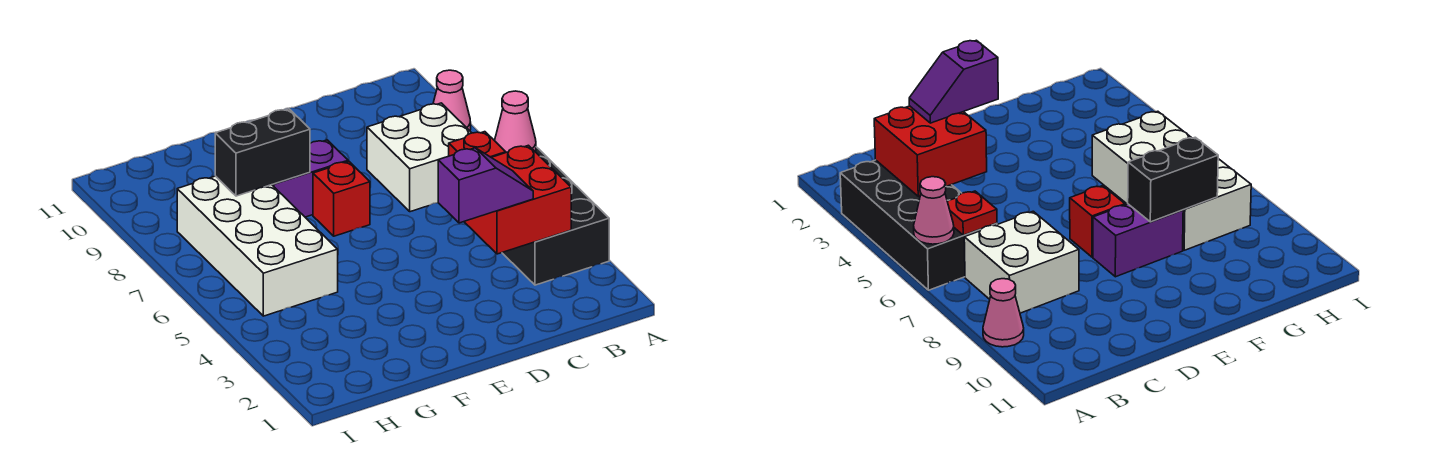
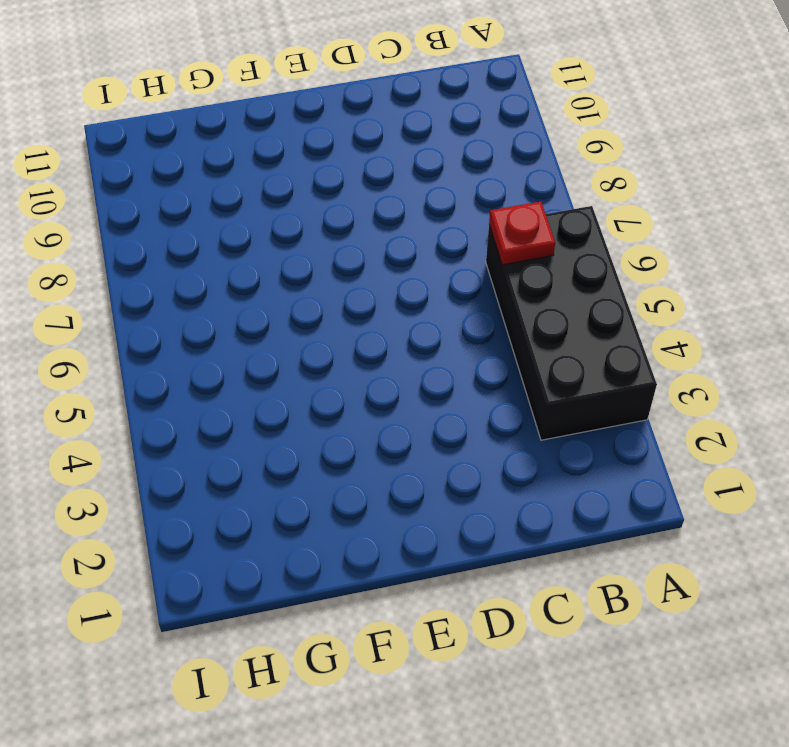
none -> pink 1x1 cone [433,70,471,131]
none -> white 2x2 brick [367,103,471,212]

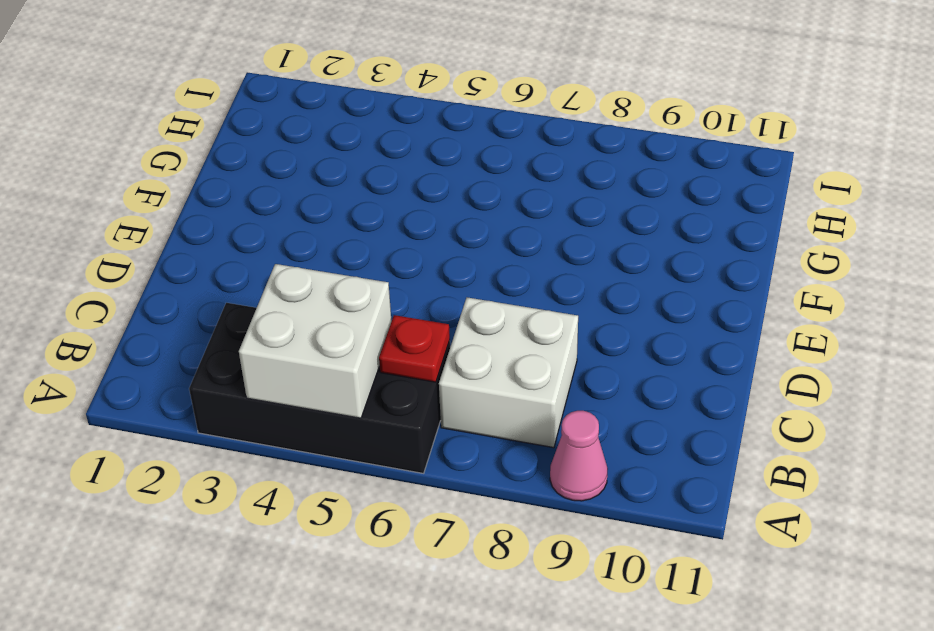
white 2x2 brick [239,264,392,418] -> red 2x2 brick [464,145,571,254]
none -> red 1x1 brick [313,162,370,236]
none -> purple 1x2 brick [272,140,348,217]

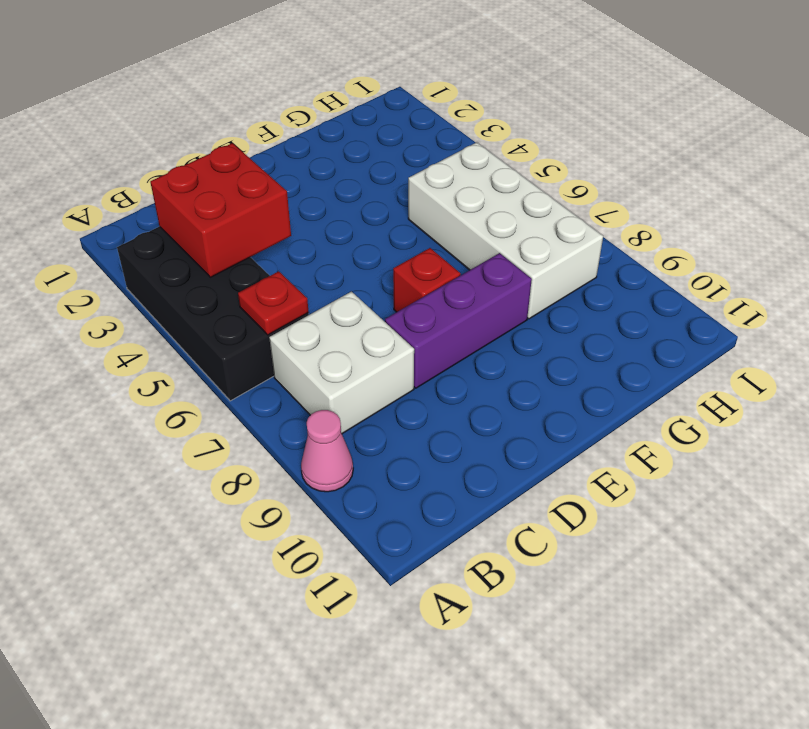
purple 1x3 brick [385,253,532,388] -> purple 1x2 brick [272,140,348,217]
none -> pink 1x1 cone [495,91,536,152]
none -> black 1x2 brick [215,109,310,196]

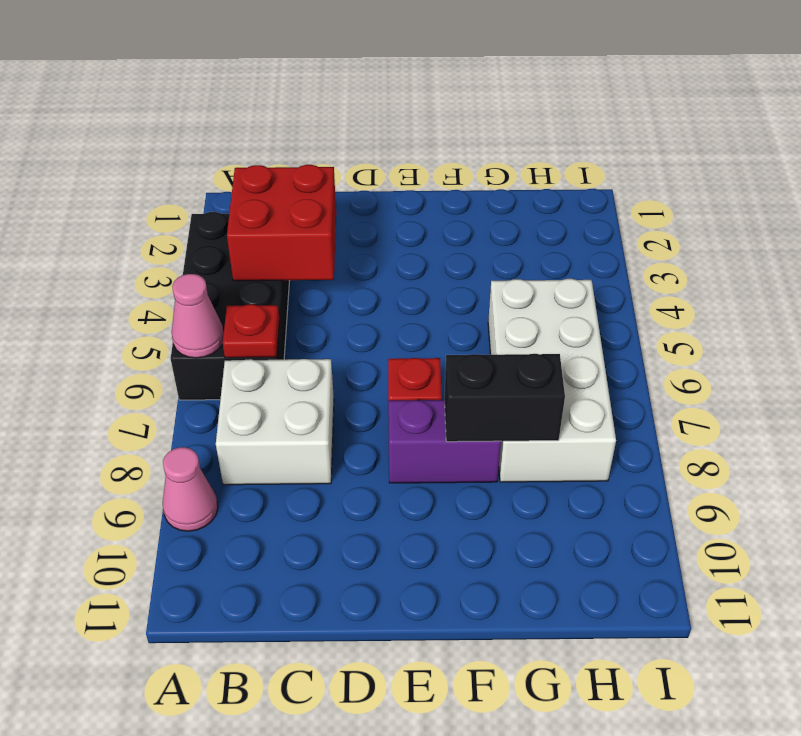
none -> purple 1x2 slope [438,148,533,223]

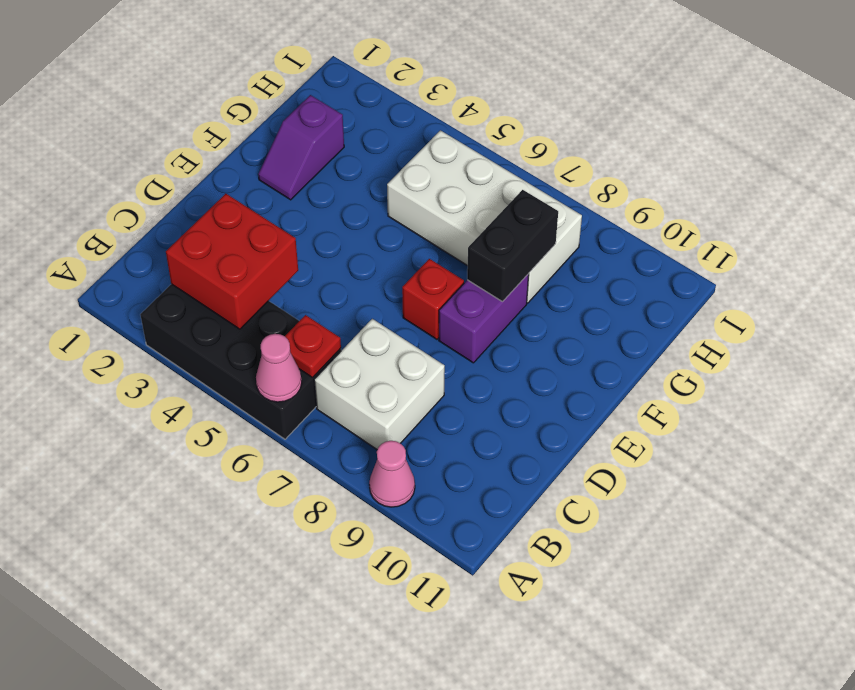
purple 1x2 slope [258,95,344,200] -> purple 1x2 slope moved to [438,148,533,223]

